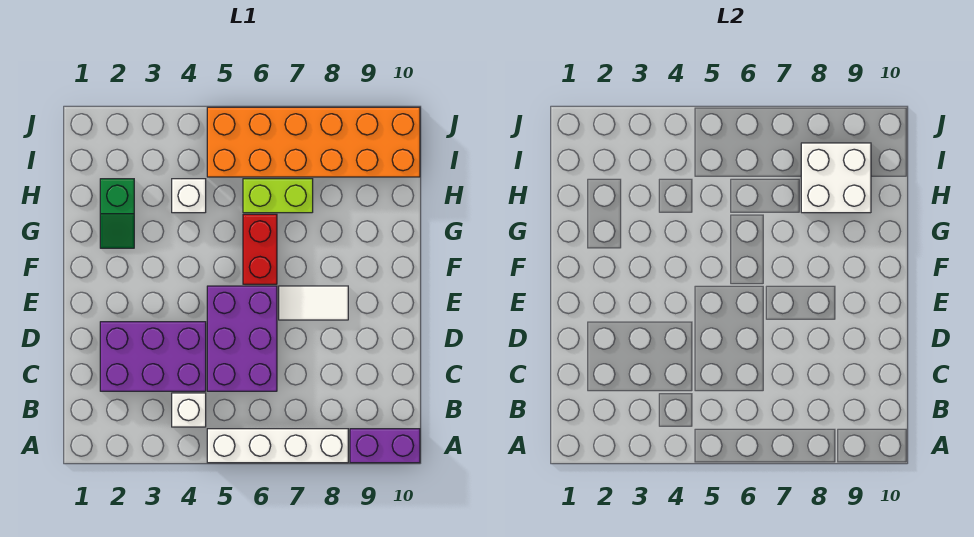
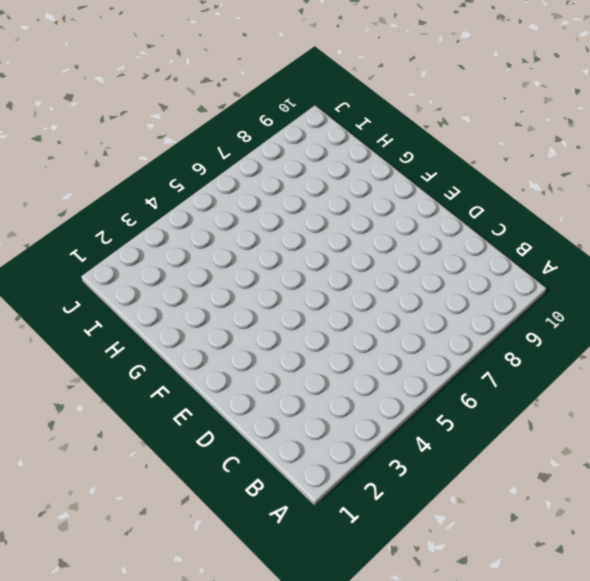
none -> white 1x4 brick [207,429,348,463]
none -> purple 1x2 brick [350,429,420,463]
none -> white 1x1 brick [172,393,206,427]

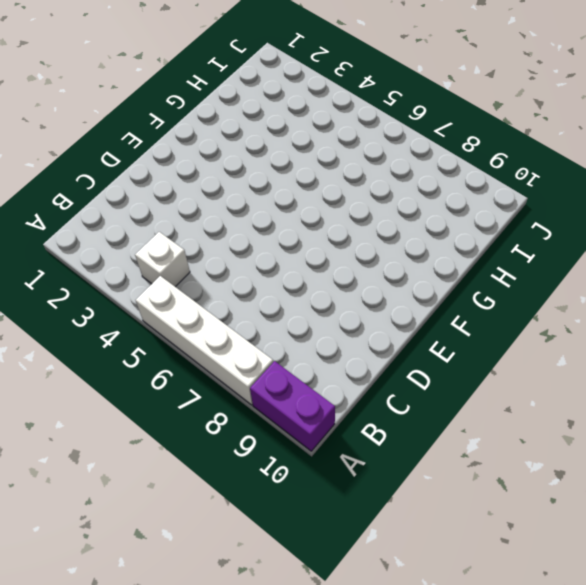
none -> purple 2x3 brick [100,322,206,391]
none -> purple 2x3 brick [207,286,277,391]
none -> white 1x2 tile [279,286,348,320]

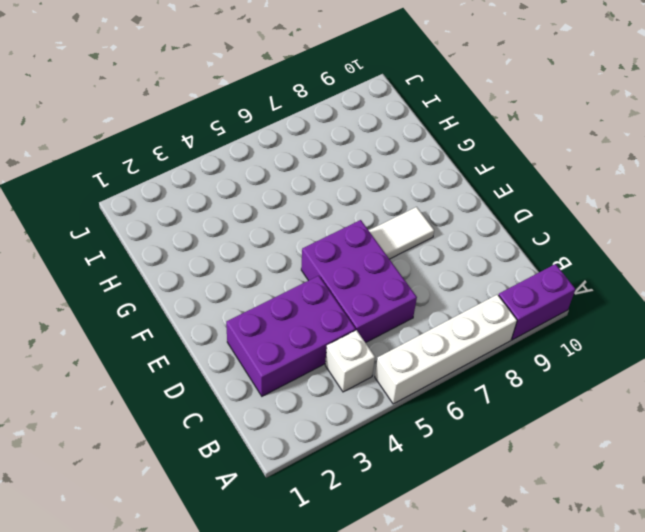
none -> red 1x2 brick [243,214,277,284]
none -> green 1x2 slope [100,179,134,248]
none -> white 1x1 brick [172,179,206,213]

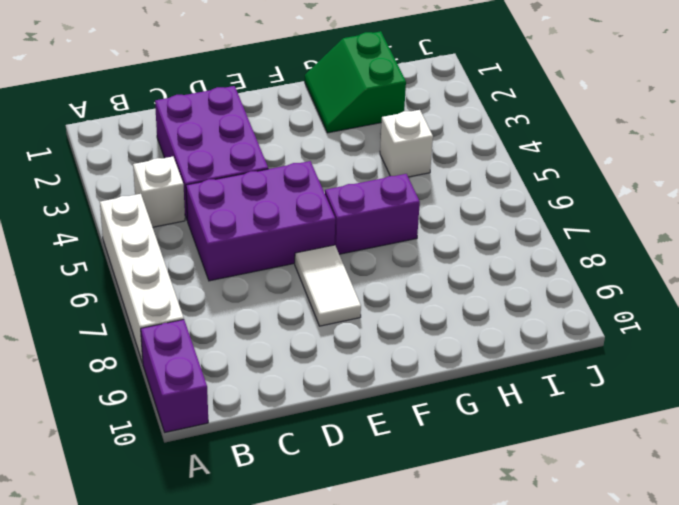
purple 1x2 brick [325,174,420,254] -> red 1x2 brick [243,214,277,284]
green 2x2 slope [305,31,406,133] -> green 1x2 slope [100,179,134,248]
none -> lime 1x2 brick [243,179,313,213]
none -> orange 2x6 brick [207,107,420,177]
none -> white 2x2 brick [801,143,871,213]

